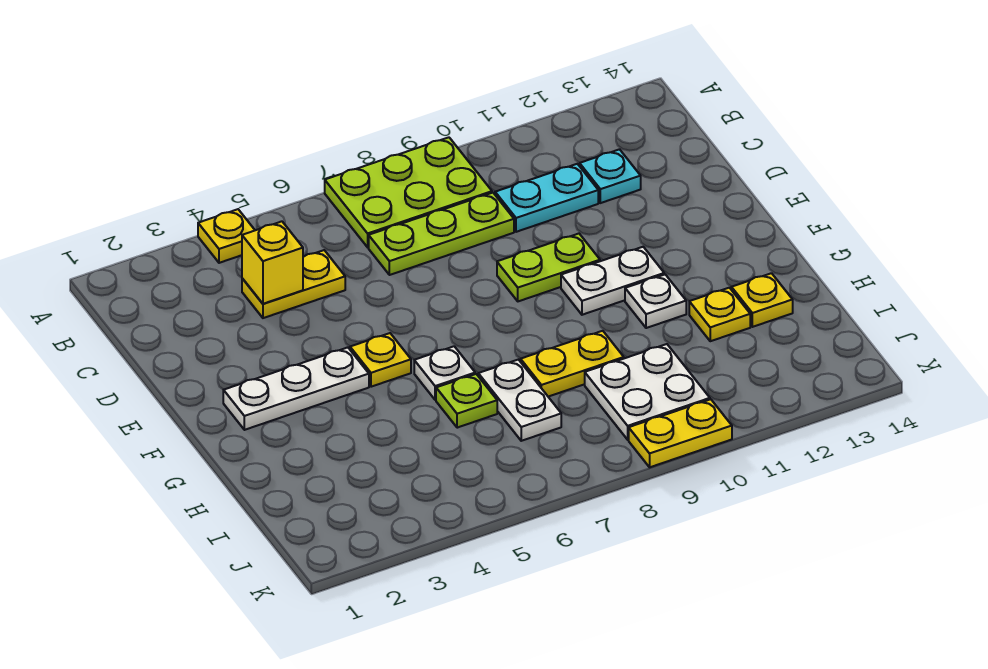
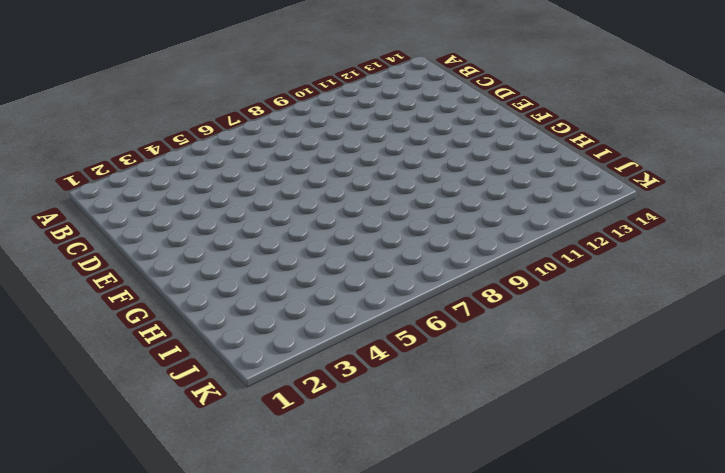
none -> yellow 1x1 plate [198,209,255,263]
none -> lime 2x3 plate [325,137,492,247]
none -> yellow 1x2 plate [242,250,345,318]

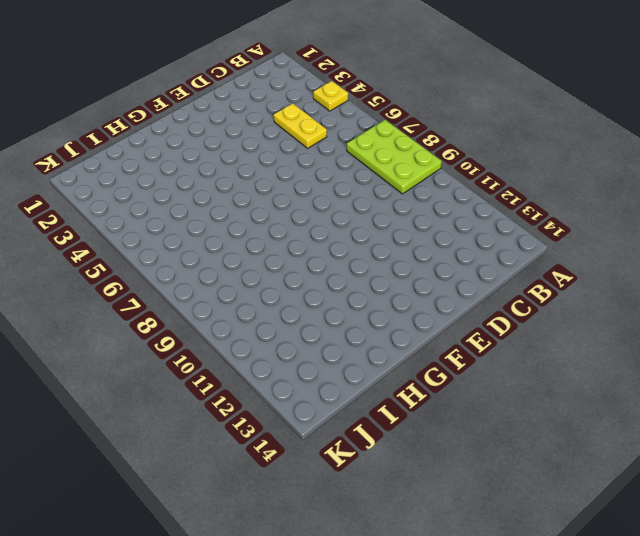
none -> lime 1x3 plate [369,193,514,275]
none -> cyan 1x2 plate [495,164,598,232]
none -> cyan 1x1 plate [580,149,641,203]

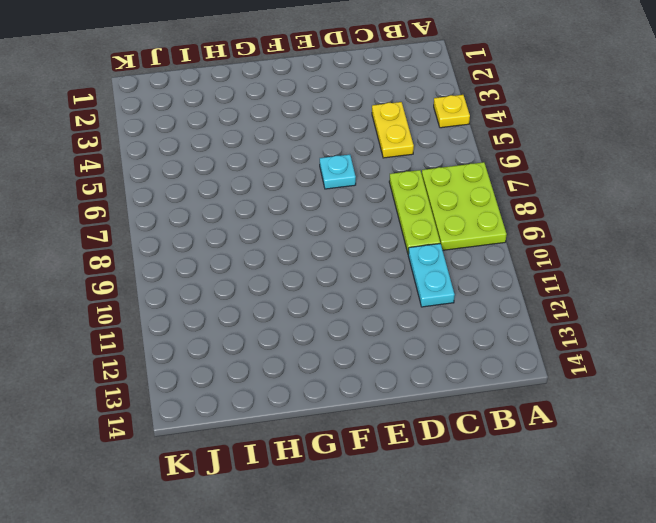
cyan 1x1 plate [320,155,356,189] -> cyan 1x1 plate moved to [580,149,641,203]
none -> lime 1x2 plate [497,234,600,301]
none -> white 1x3 plate [223,347,369,430]
none -> yellow 1x1 plate [350,333,411,387]

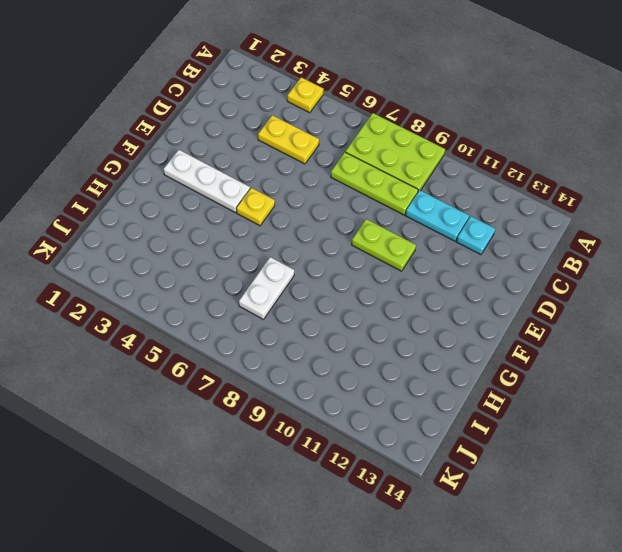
none -> white 1x2 plate [561,247,664,315]
none -> white 1x1 plate [414,346,475,400]
none -> white 1x1 plate [625,274,686,328]

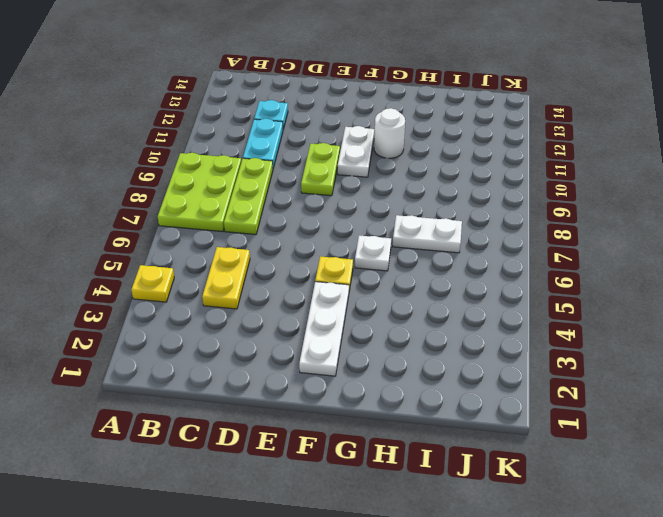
white 1x1 round brick [374,108,405,158] -> white 1x1 plate [625,274,686,328]
none -> lime 1x1 plate [436,374,497,428]
none -> yellow 1x2 plate [521,331,624,397]
none -> yellow 1x1 plate [689,288,750,341]

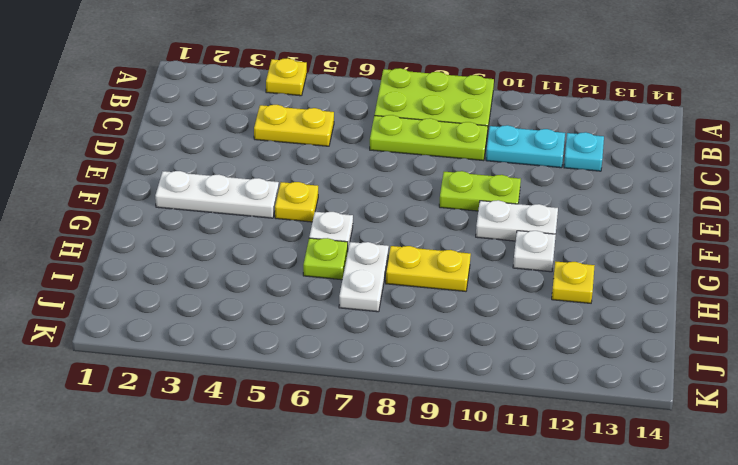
none -> yellow 1x1 plate [731,273,793,327]
none -> white 2x2 plate [585,344,710,440]
none -> yellow 1x2 plate [629,399,732,467]

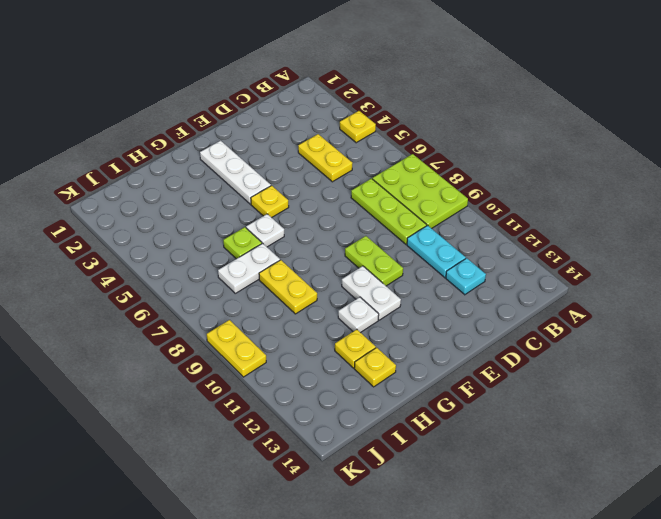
none -> white 2x2 plate [585,344,710,440]
none -> yellow 1x1 brick [242,221,303,304]

